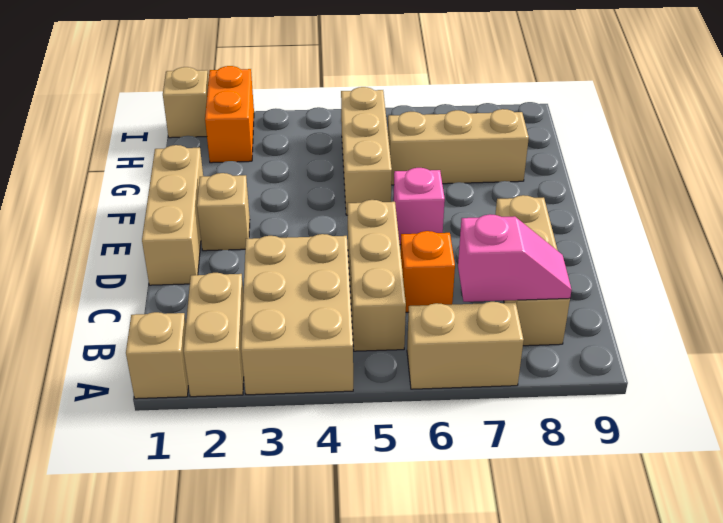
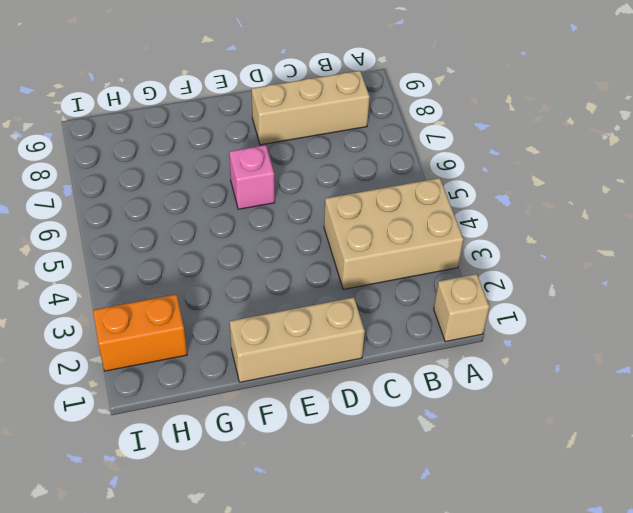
none -> tan 1x2 brick [184,273,244,397]
none -> tan 1x2 brick [407,302,524,389]
none -> tan 1x3 brick [348,200,406,351]

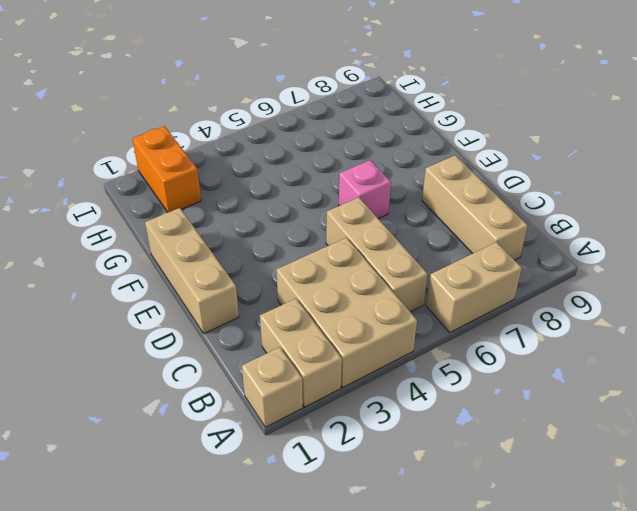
none -> orange 1x1 brick [400,231,455,312]
none -> tan 1x1 brick [197,173,250,251]
none -> tan 1x3 brick [341,87,392,215]

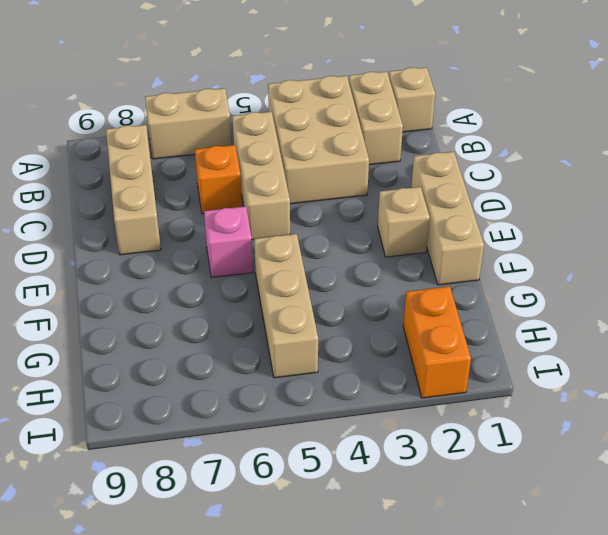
none -> tan 1x3 brick [388,109,529,185]
none -> tan 1x1 brick [163,67,209,138]
none -> pink 1x2 slope [458,214,571,302]

